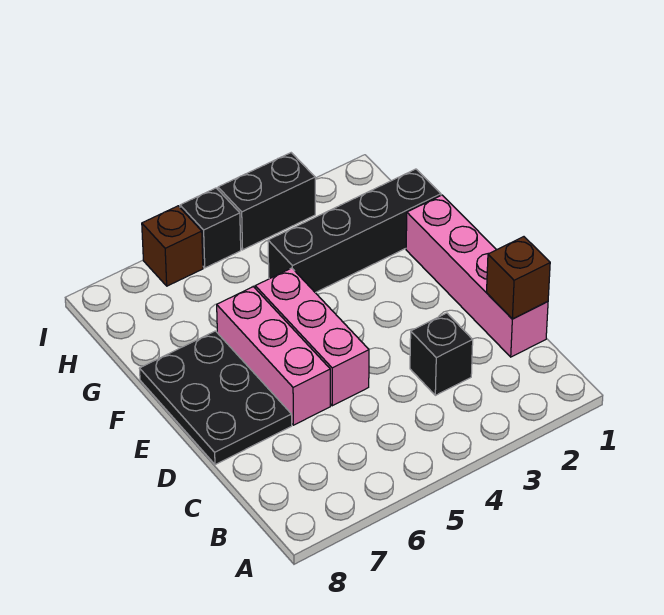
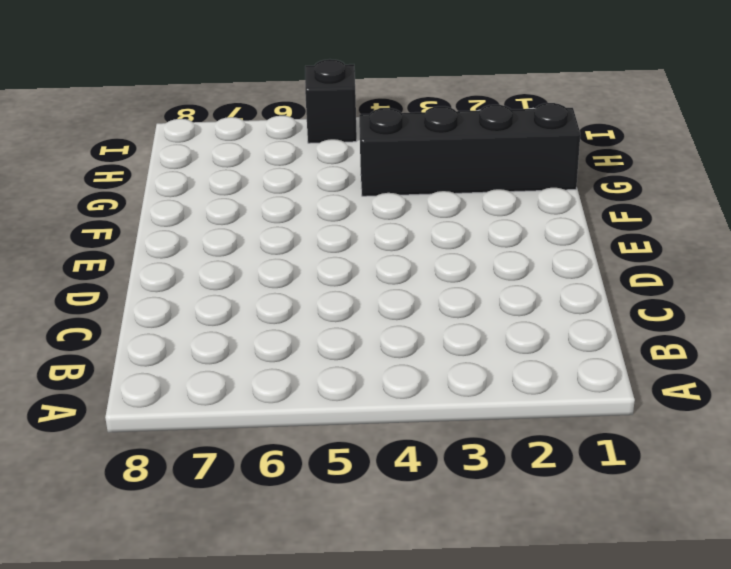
none -> pink 1x4 brick [406,195,548,357]
none -> black 1x1 brick [410,313,473,395]

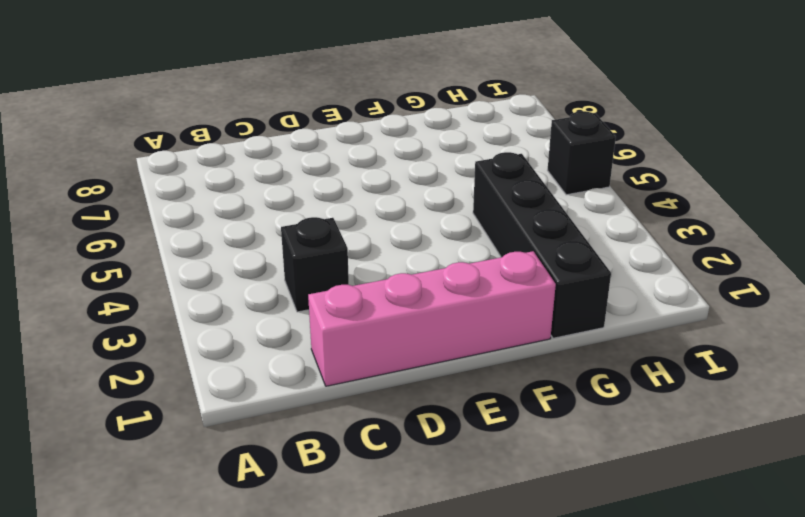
none -> pink 1x3 brick [255,268,369,406]
none -> pink 1x3 brick [217,287,330,425]

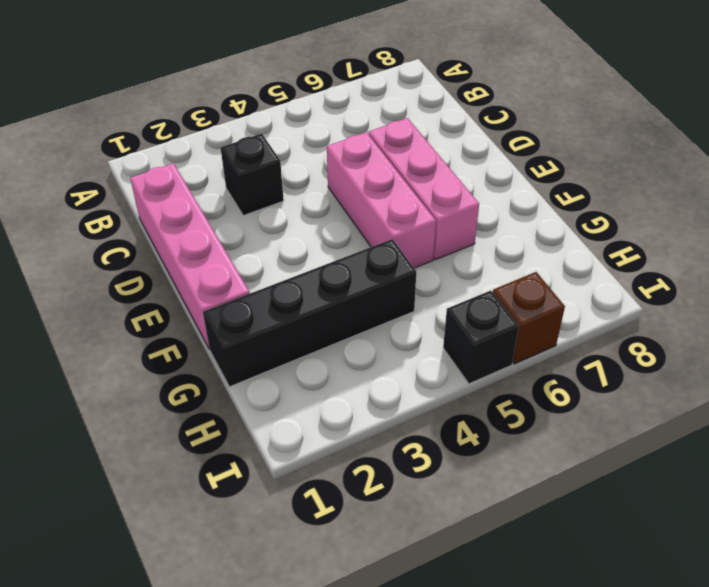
none -> black 2x3 plate [139,331,292,465]
none -> black 1x2 brick [218,153,315,250]

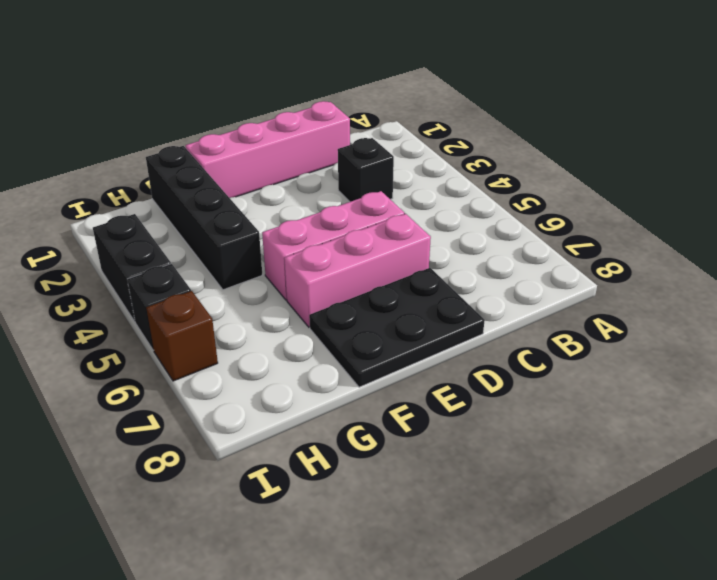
none -> brown 1x1 brick [487,237,550,319]

